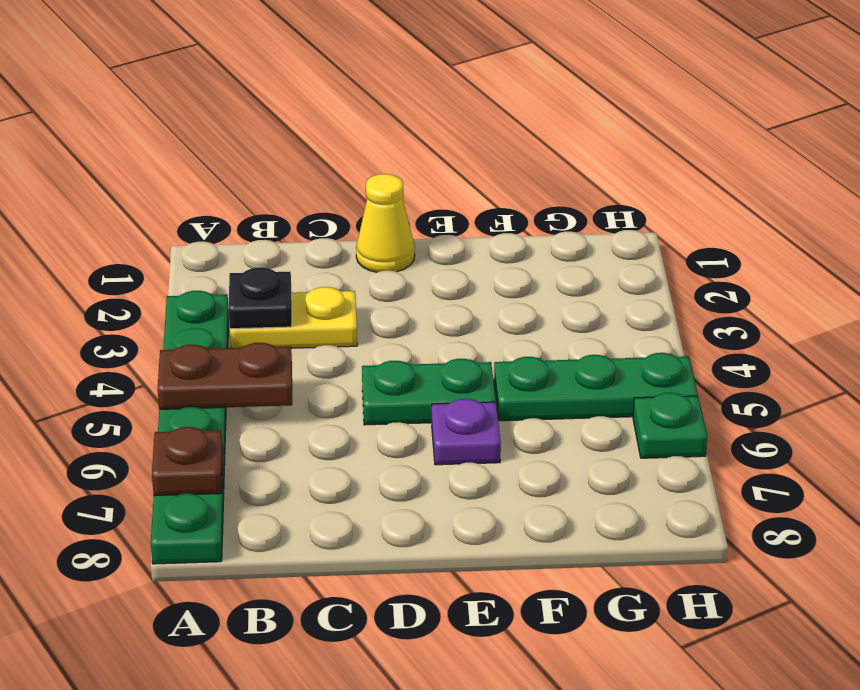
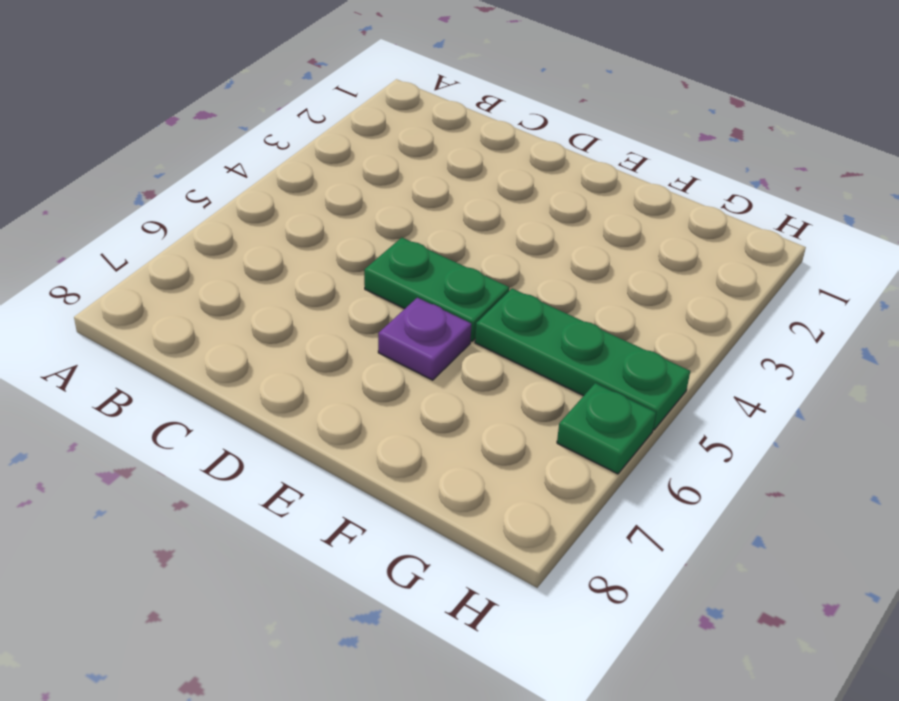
none -> green 1x6 plate [151,291,229,564]
none -> yellow 1x2 plate [230,287,357,348]

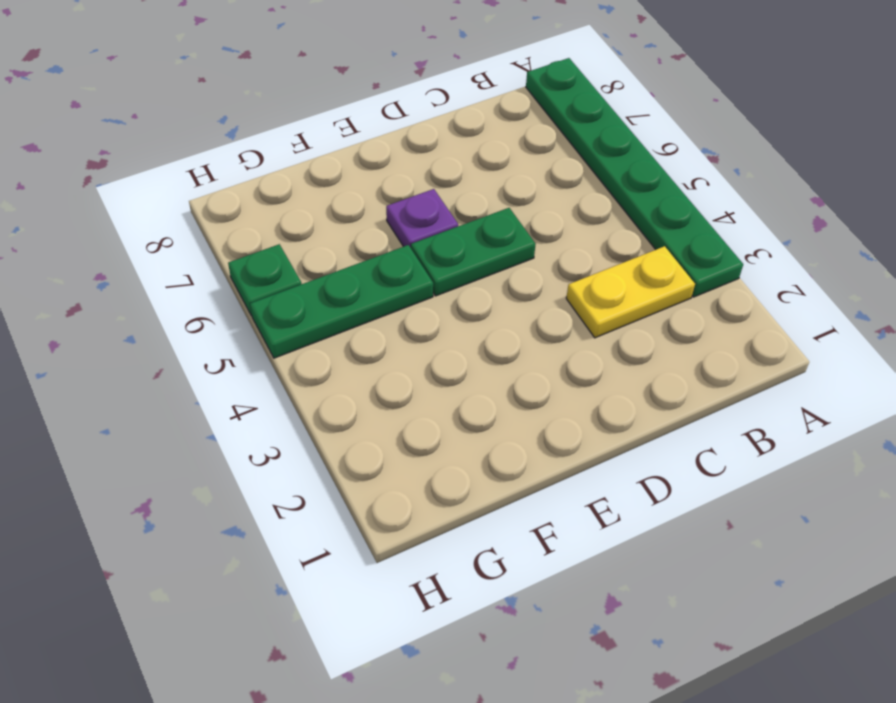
none -> yellow 1x1 cone [356,174,415,272]
none -> brown 1x2 plate [158,343,292,409]

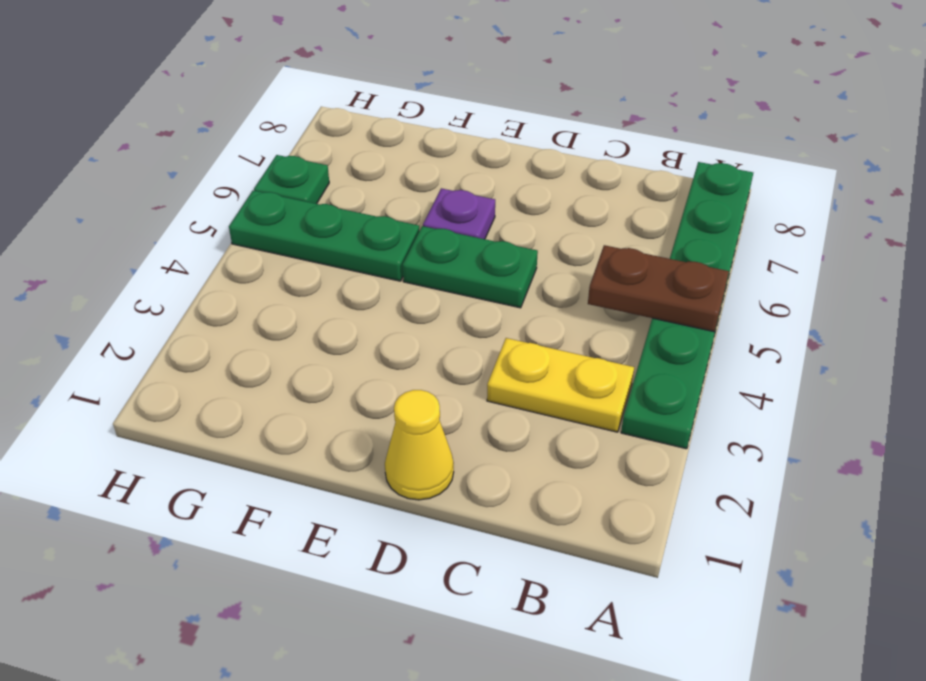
none -> brown 1x1 plate [152,427,223,496]
none -> black 1x1 plate [229,267,292,329]

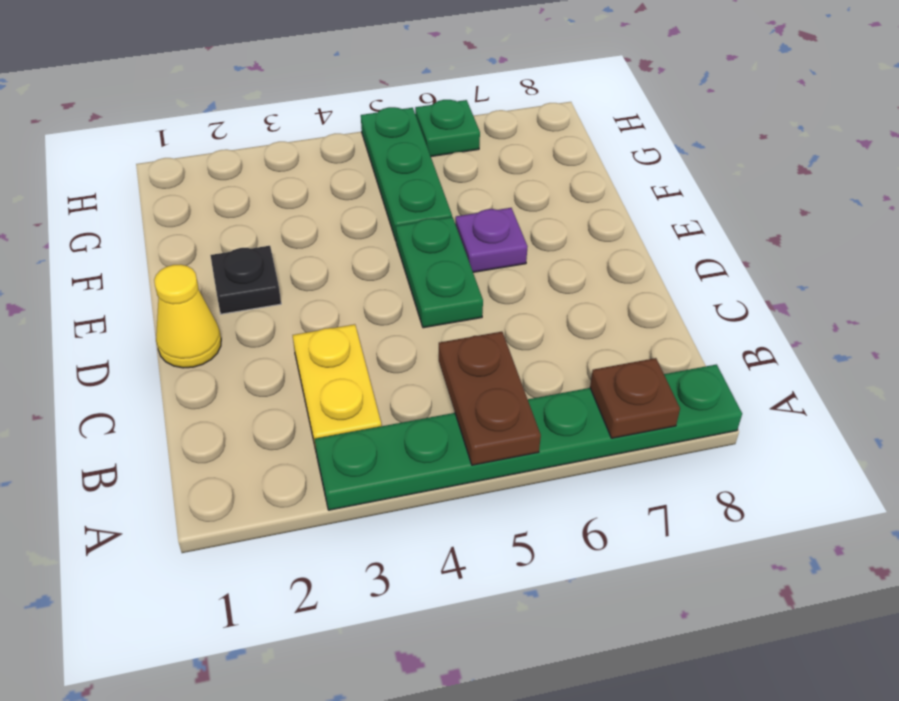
black 1x1 plate [210,246,281,314] -> black 1x1 plate moved to [229,267,292,329]

